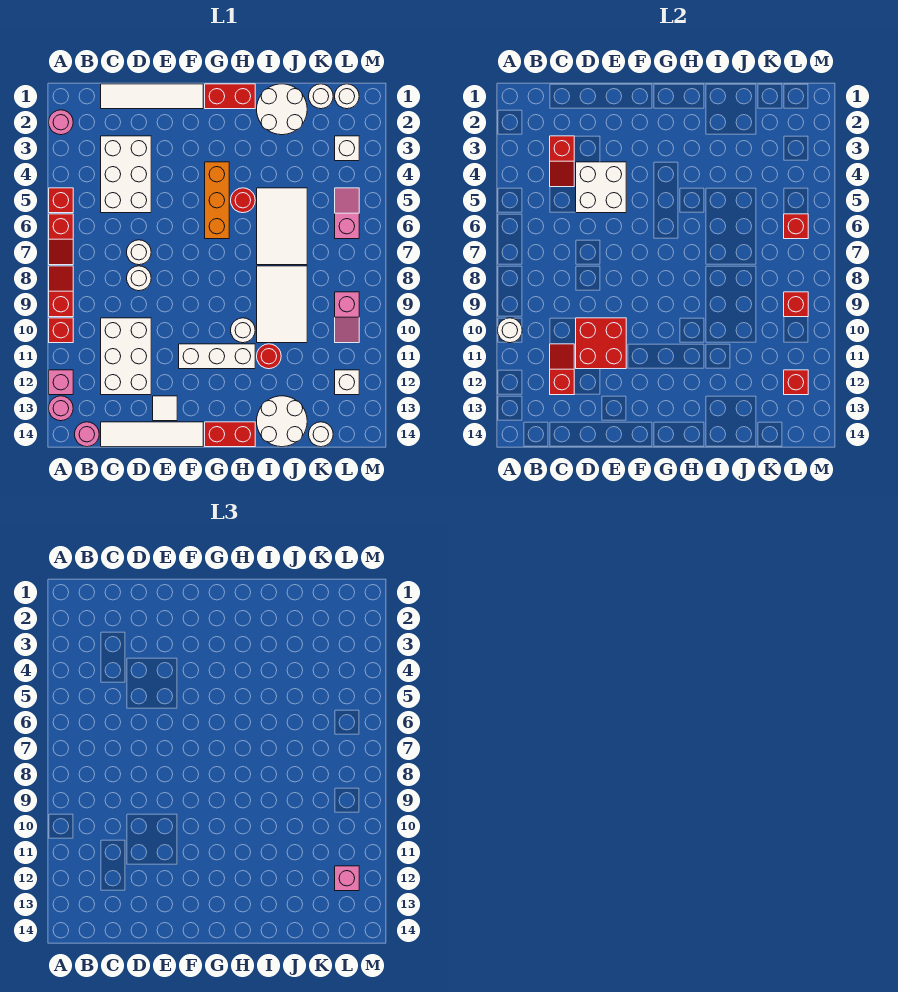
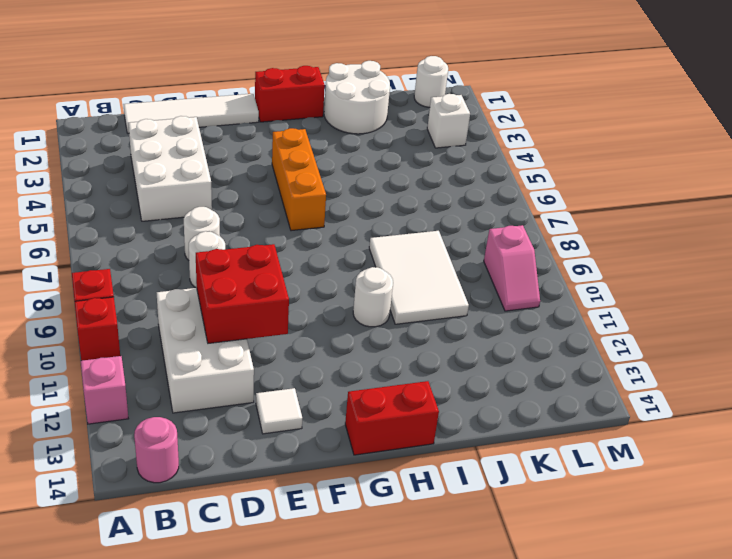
none -> pink 1x1 round brick [49,110,73,135]
none -> red 1x1 brick [49,188,73,213]
none -> red 1x2 slope [49,214,73,265]
none -> pink 1x1 round brick [49,396,73,421]

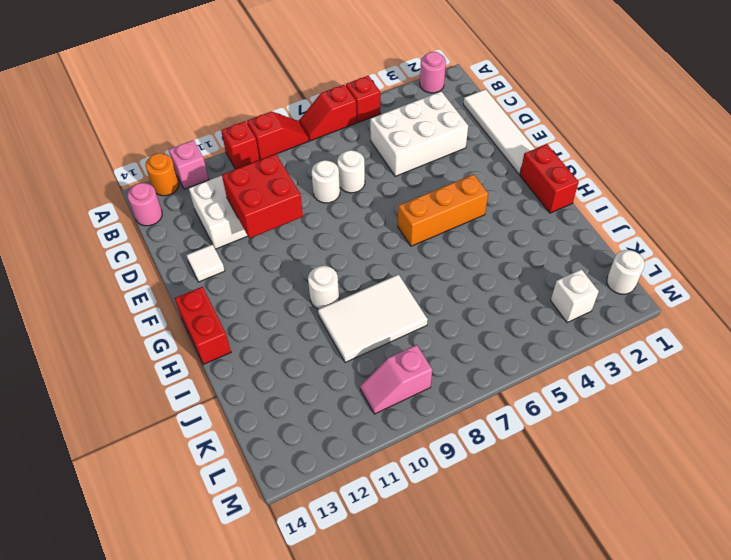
orange 1x1 round brick [145,153,179,196] -> pink 1x1 round brick [49,396,73,421]
none -> white 1x4 tile [101,422,203,447]
none -> white 1x3 brick [179,344,255,369]
none -> red 1x1 round brick [231,188,255,213]
none -> white 2x2 round brick [257,84,307,135]

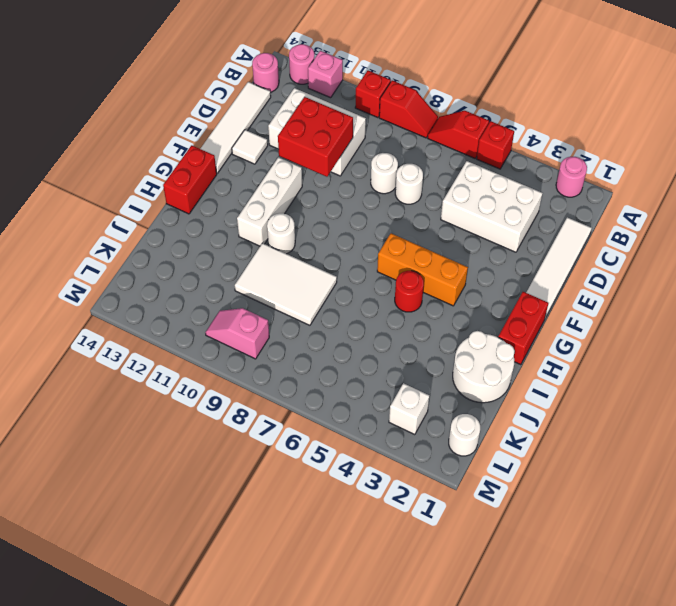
none -> white 2x3 tile [257,188,307,265]
none -> red 1x1 round brick [257,344,281,369]
none -> white 2x2 round brick [257,396,307,447]
none -> white 1x1 round brick [309,84,333,109]

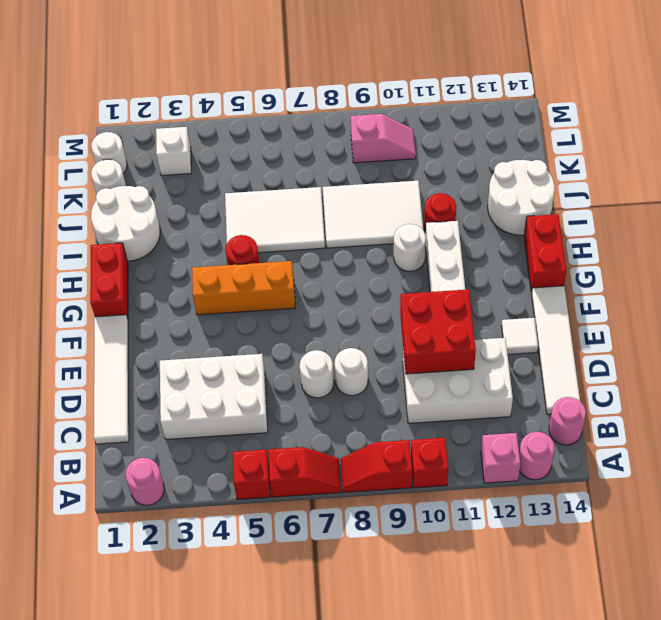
none -> white 1x1 round brick [309,422,333,447]
none -> pink 1x2 slope [335,188,359,239]
none -> white 1x1 brick [335,370,359,395]
none -> white 1x1 round brick [498,318,522,343]

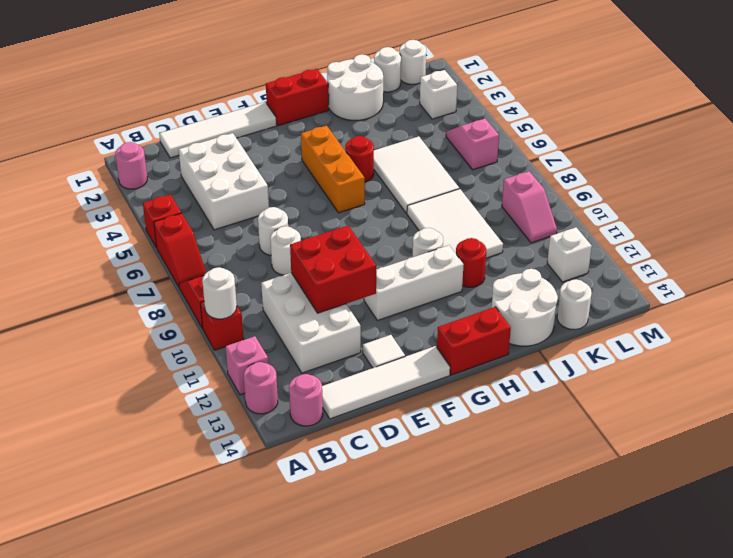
none -> red 1x2 slope [550,136,574,187]
none -> red 1x2 slope [550,344,574,395]
none -> white 2x2 brick [576,162,626,213]
none -> red 1x1 brick [784,214,808,239]

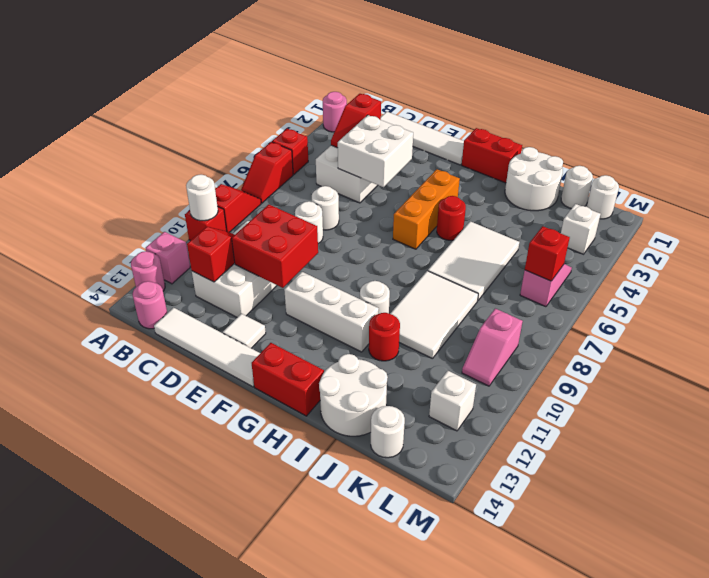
none -> red 1x1 brick [784,292,808,317]
none -> red 1x1 brick [784,370,808,395]
none -> pink 1x1 brick [335,866,359,891]

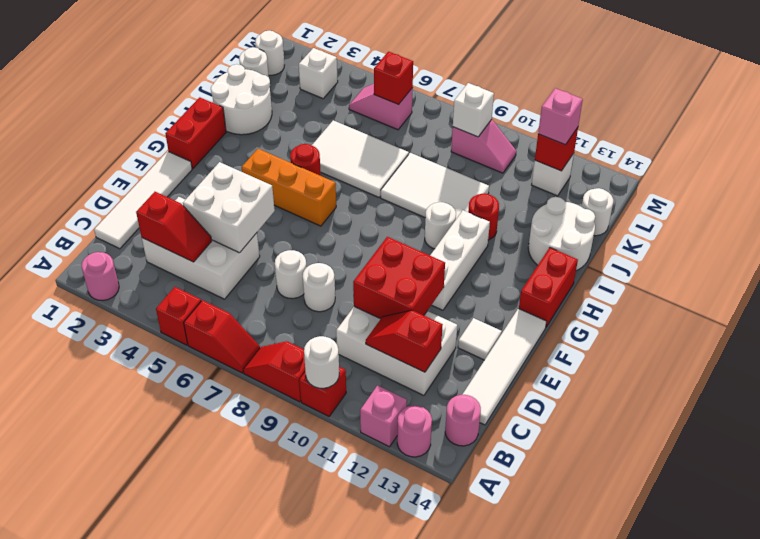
white 1x1 brick [453,83,494,137] -> red 1x1 brick [784,292,808,317]

